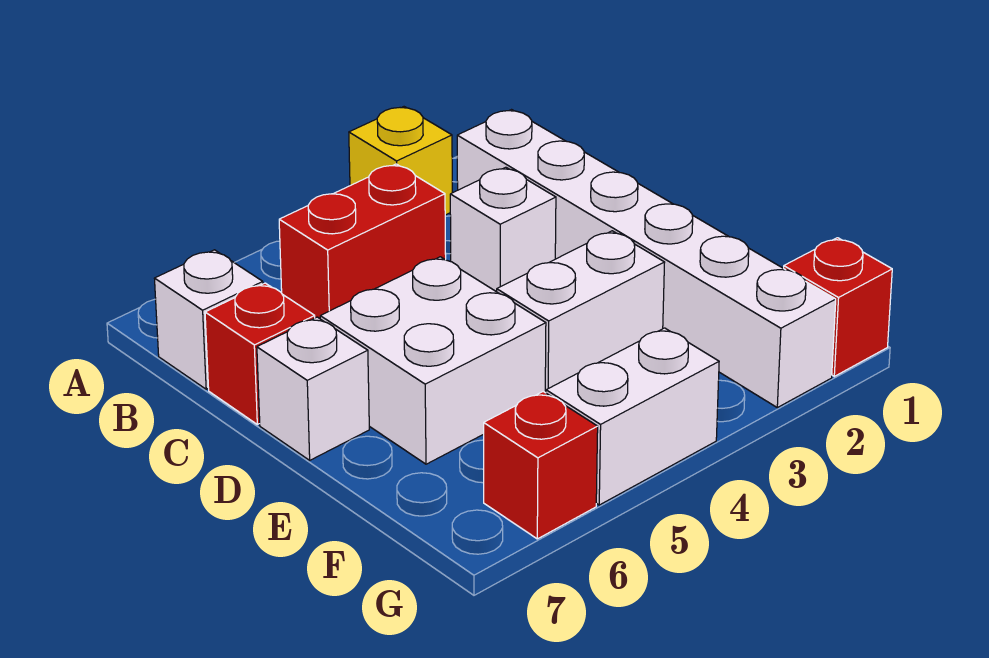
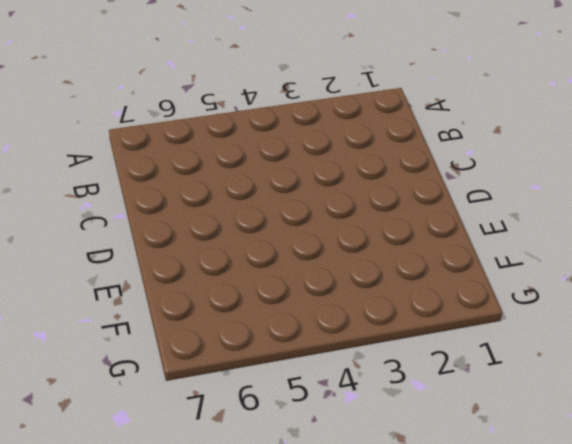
none -> yellow 1x1 brick [349,107,452,215]
none -> white 1x6 brick [457,110,836,408]
none -> red 1x2 brick [279,164,446,319]

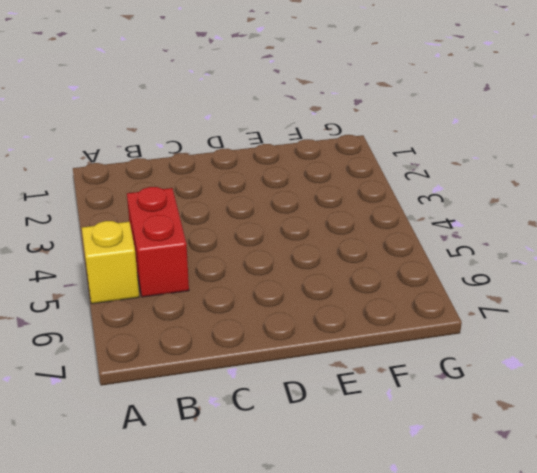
yellow 1x1 brick [82,221,139,304] -> yellow 1x1 brick moved to [349,107,452,215]
none -> white 1x6 brick [457,110,836,408]
none -> white 1x1 brick [154,250,263,389]
none -> white 1x1 brick [450,167,556,292]

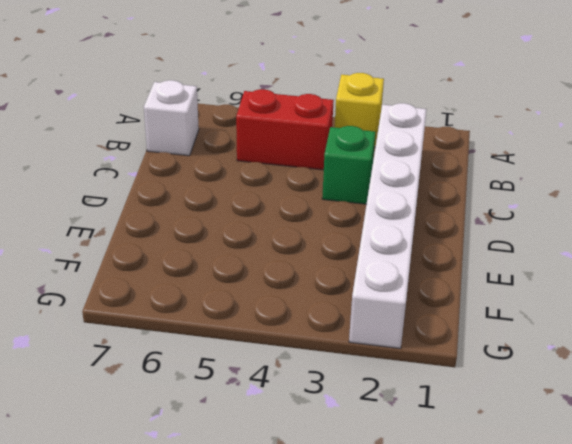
green 1x1 brick [322,126,375,204] -> white 1x1 brick [450,167,556,292]
none -> red 1x1 brick [205,283,315,424]
none -> white 2x2 brick [320,257,546,464]
none -> white 1x1 brick [257,317,369,460]

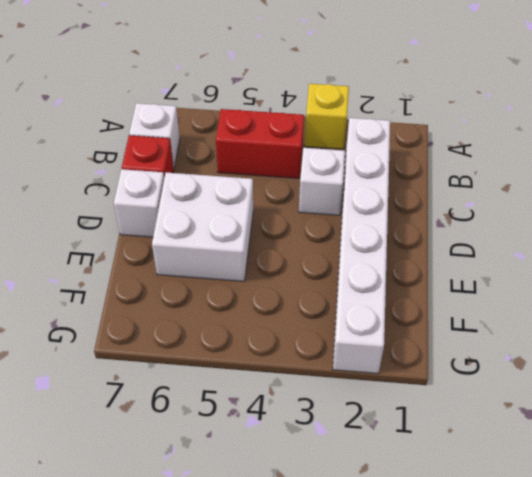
none -> white 1x2 brick [497,231,665,393]
none -> red 1x1 brick [784,238,892,376]
none -> white 1x2 brick [546,328,719,505]

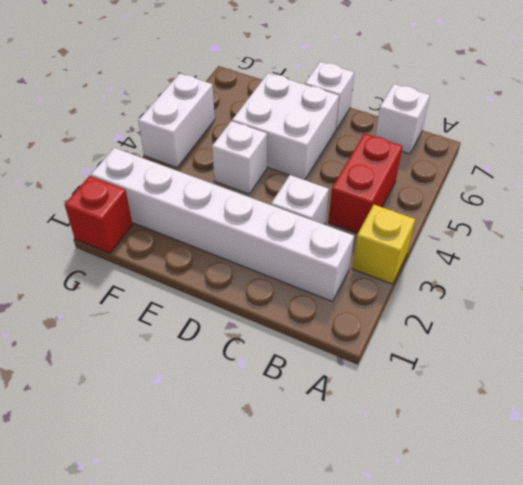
white 1x1 brick [212,121,267,194] -> white 1x2 brick [497,231,665,393]
none -> red 1x1 brick [205,283,315,424]
none -> red 1x1 brick [484,392,598,539]

